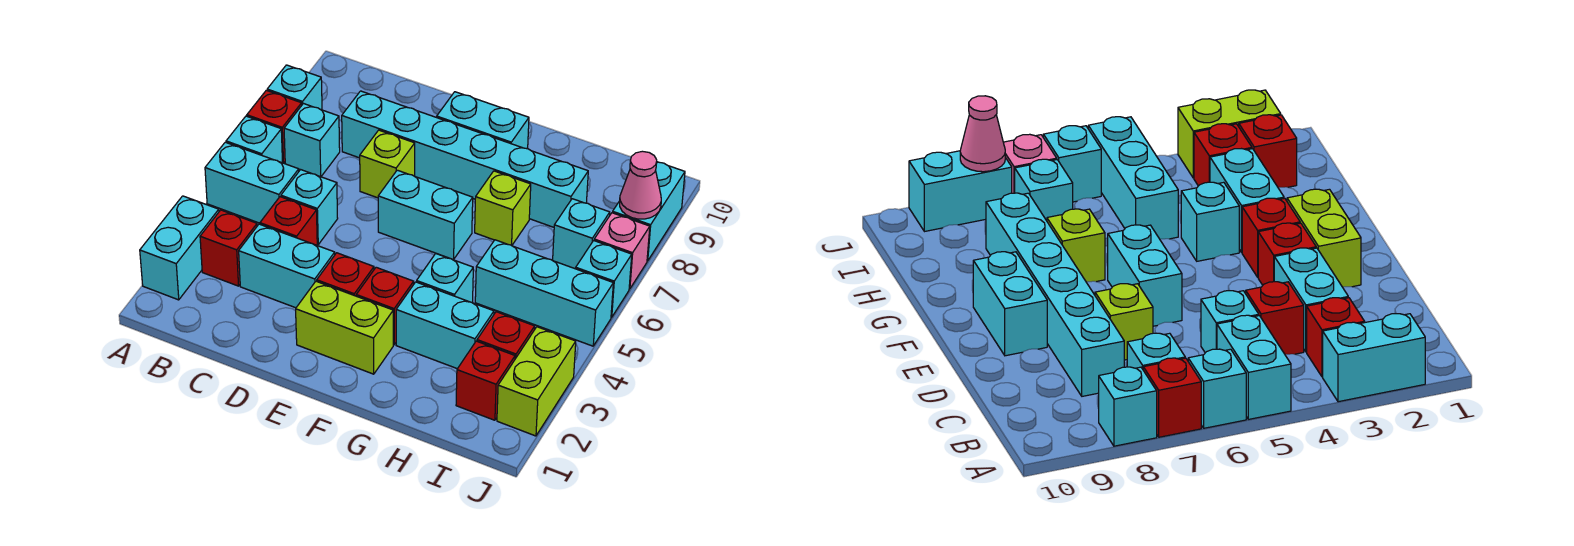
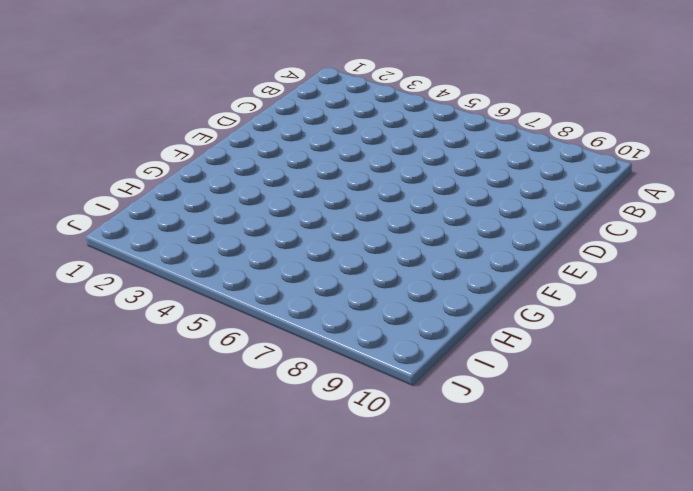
none -> cyan 1x2 brick [140,196,219,300]
none -> cyan 1x2 brick [205,142,299,223]
none -> cyan 1x1 brick [226,116,283,163]

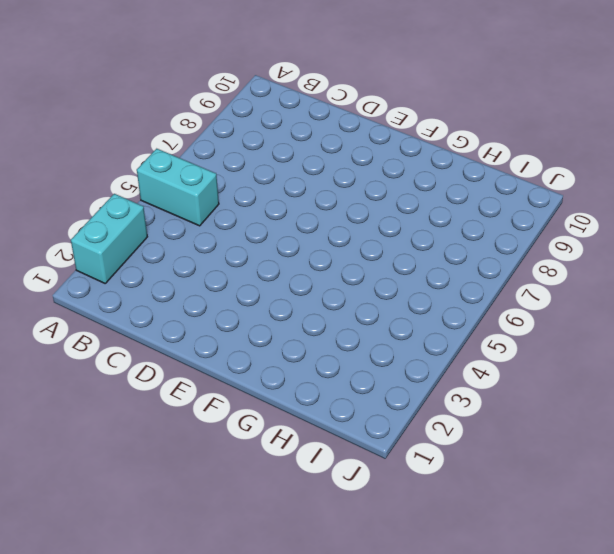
none -> cyan 1x1 brick [226,116,283,163]
none -> red 1x1 brick [247,90,302,163]
none -> cyan 1x1 brick [267,65,322,110]

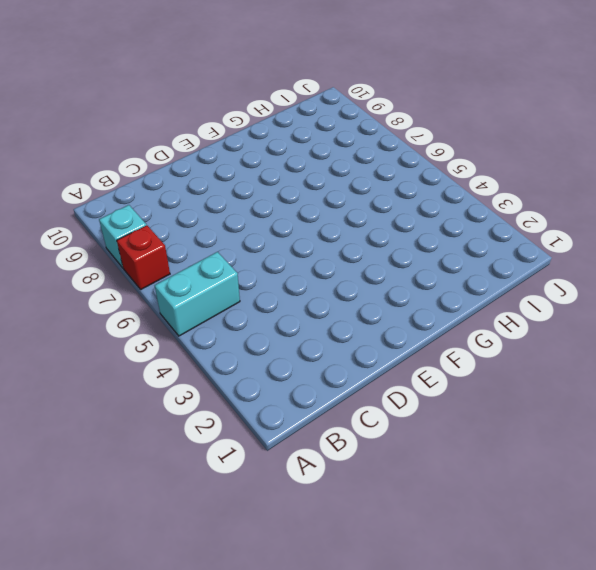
none -> cyan 1x2 brick [140,196,219,300]
none -> cyan 1x1 brick [226,116,283,163]
none -> red 1x1 brick [200,210,257,286]

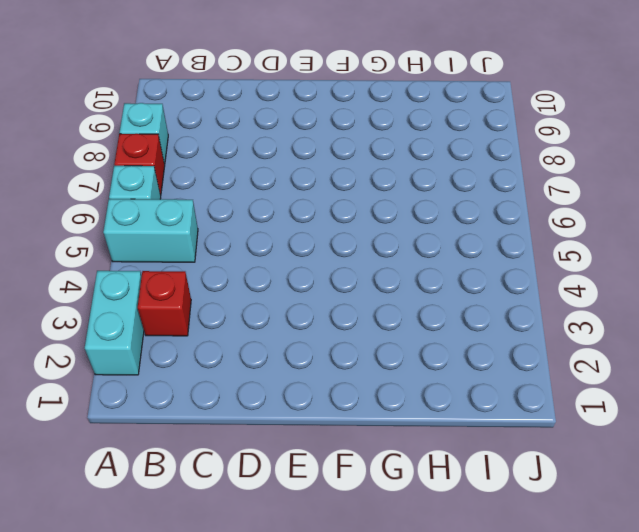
none -> cyan 1x1 brick [284,104,340,177]
none -> cyan 1x2 brick [239,224,335,308]
none -> red 1x1 brick [260,197,317,245]

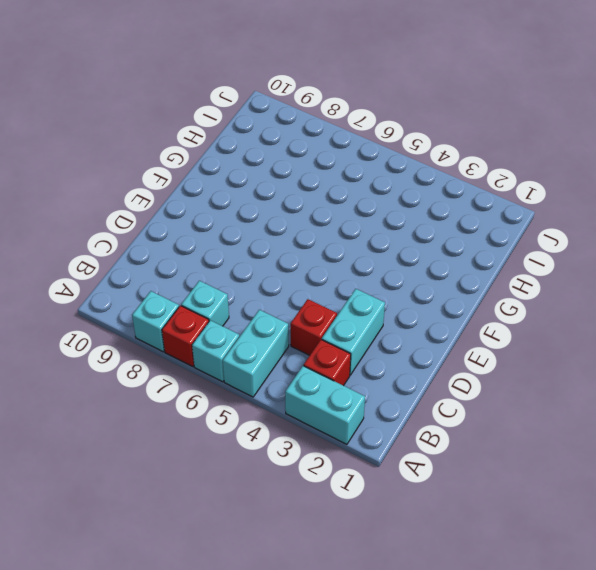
none -> cyan 1x1 brick [281,170,338,245]
none -> cyan 1x6 brick [342,91,588,227]
none -> lime 1x1 brick [360,130,415,198]

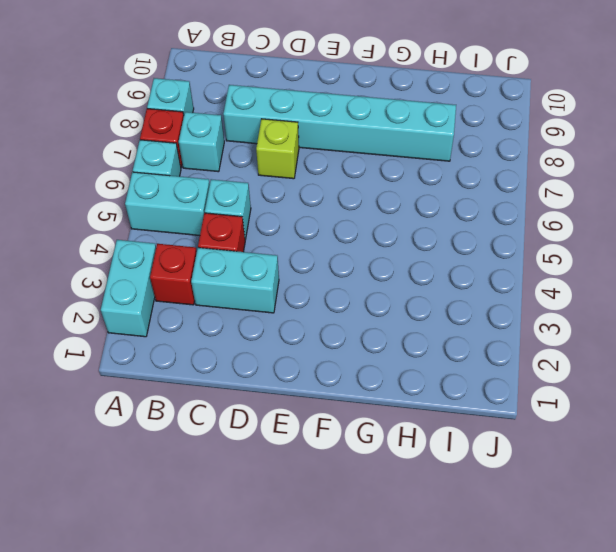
none -> lime 1x2 brick [296,281,393,374]
none -> red 1x1 brick [317,253,374,296]
none -> cyan 1x2 brick [378,170,473,260]

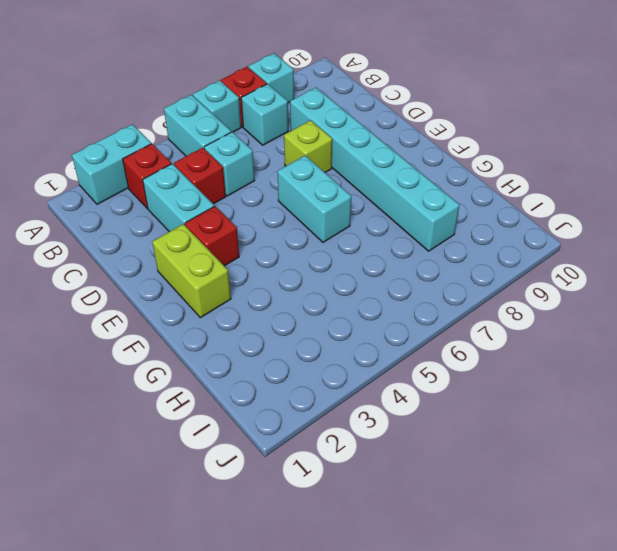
none -> cyan 1x2 brick [437,92,529,149]
none -> red 1x1 brick [356,267,414,345]
none -> cyan 1x2 brick [396,282,494,369]

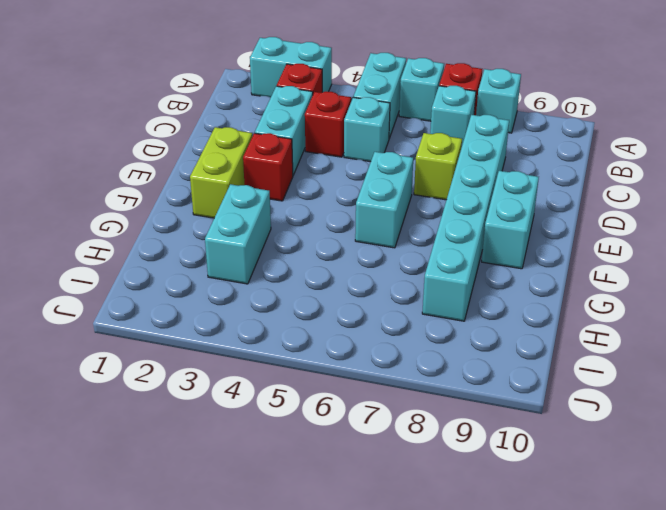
none -> red 1x1 brick [356,267,414,345]
none -> cyan 1x1 brick [417,254,473,303]
none -> lime 1x1 brick [475,171,531,245]

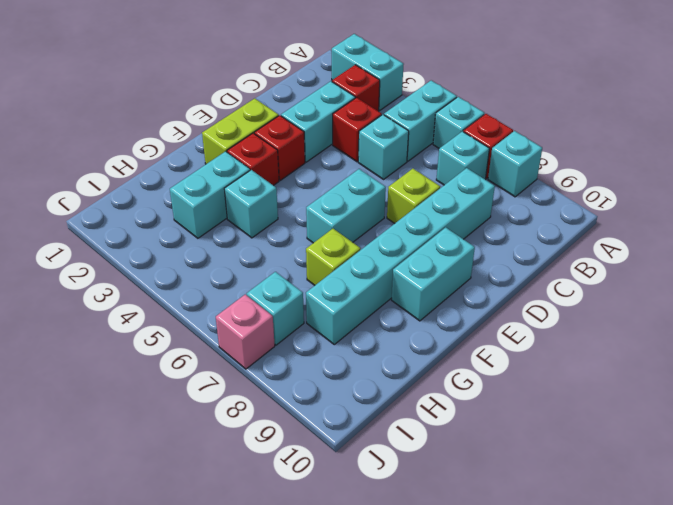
none -> cyan 1x3 brick [475,240,613,346]
none -> red 1x1 brick [456,341,515,420]
none -> red 1x1 brick [477,312,535,359]

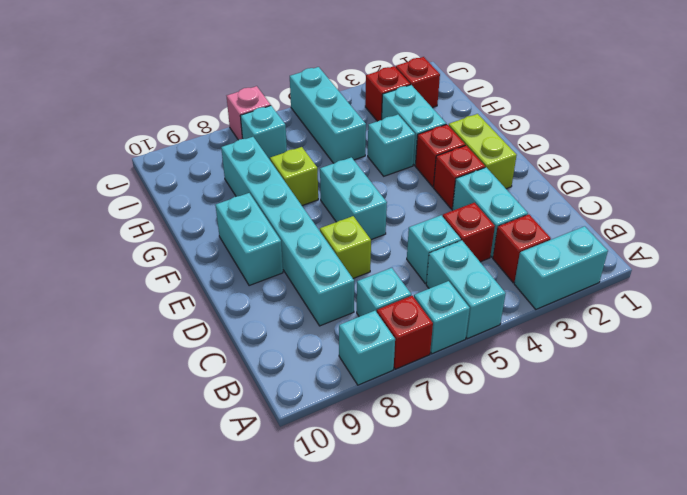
none -> lime 1x2 brick [497,327,576,436]
none -> cyan 1x1 brick [576,241,632,317]
none -> cyan 1x2 brick [613,162,685,261]

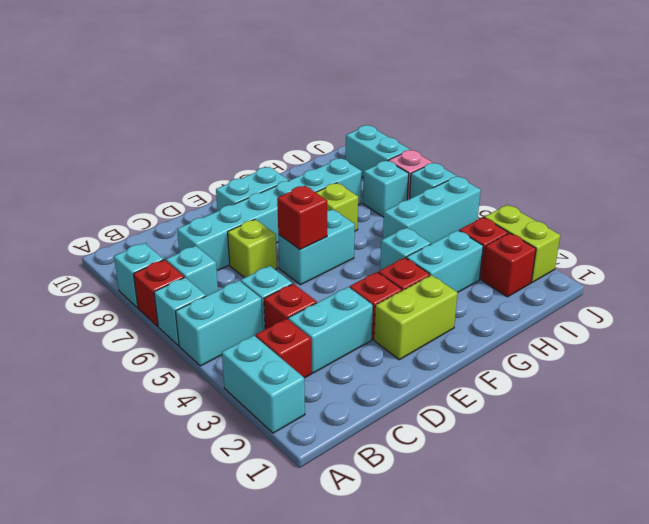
red 1x1 brick [277,186,327,250] -> none
none -> pink 1x1 cone [620,151,661,219]

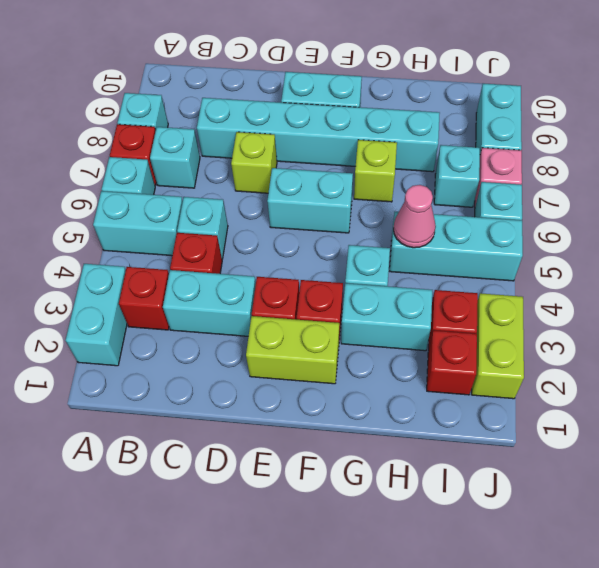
pink 1x1 cone [393,185,436,248] -> pink 1x1 cone moved to [620,151,661,219]

